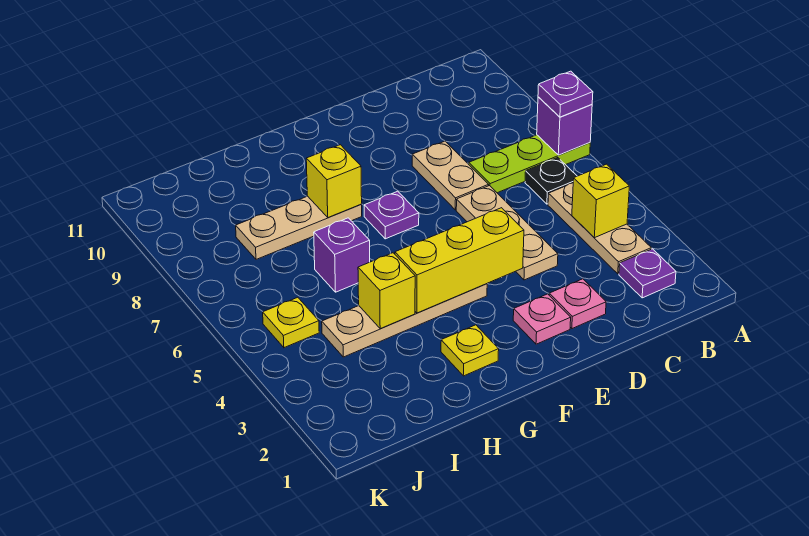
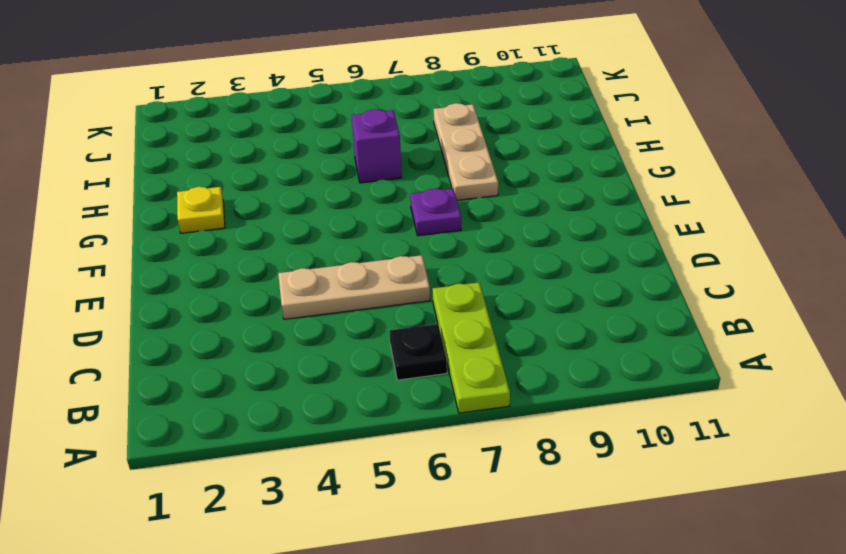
none -> purple 1x1 plate [619,249,676,298]
none -> tan 1x3 plate [548,183,651,274]
none -> pink 1x1 plate [549,279,606,329]

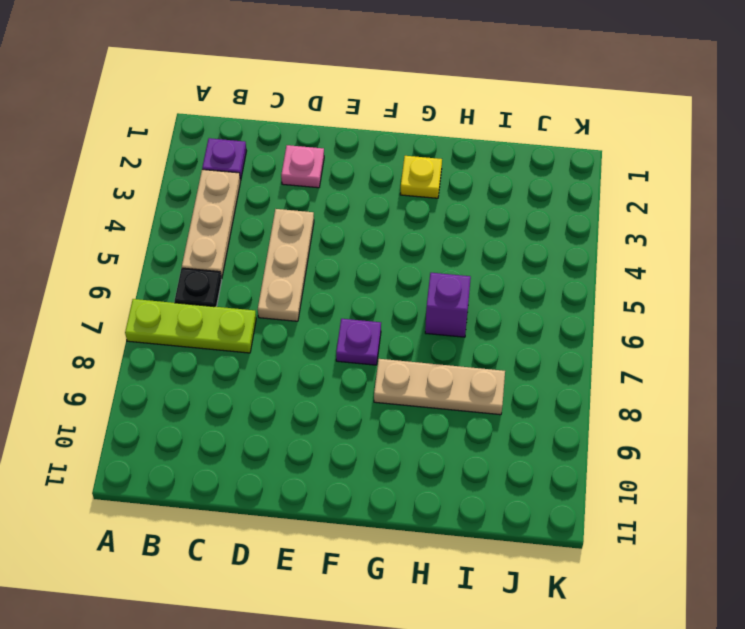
none -> tan 1x2 plate [412,141,488,210]
none -> pink 1x1 plate [513,294,571,344]
none -> tan 1x4 plate [322,284,487,357]

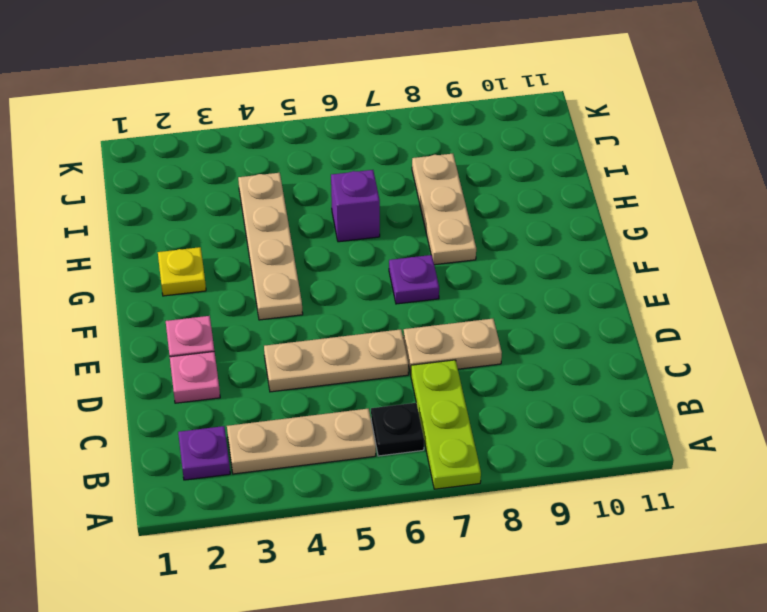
none -> yellow 1x1 plate [263,297,319,348]
none -> purple 1x1 brick [537,97,592,155]
none -> yellow 1x1 brick [572,164,629,238]

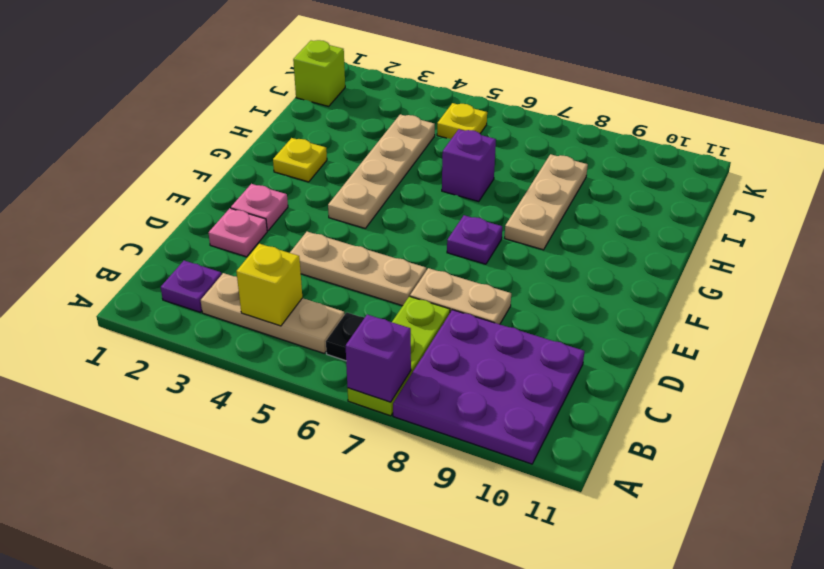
purple 3x3 plate [393,310,584,464] -> none
lime 1x1 brick [293,40,345,106] -> none
none -> yellow 1x3 brick [395,208,524,313]
none -> yellow 1x1 brick [306,145,362,217]
none -> yellow 1x1 brick [358,253,415,329]

